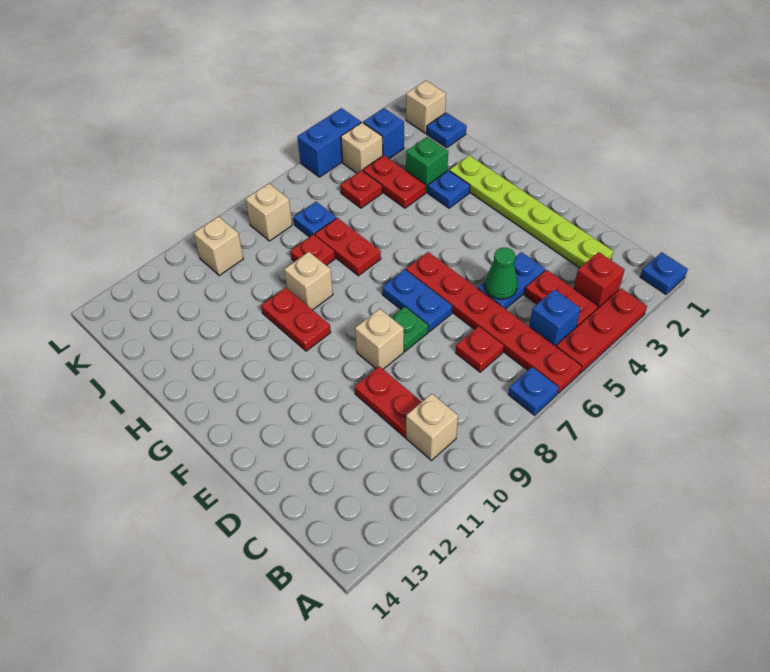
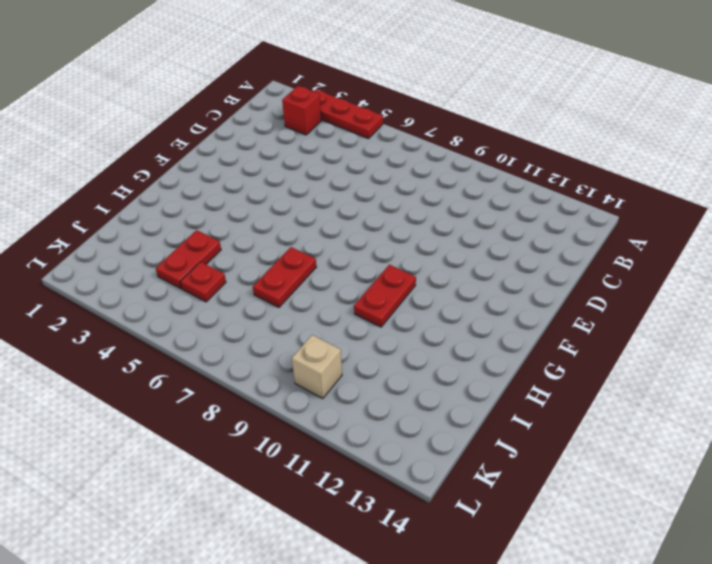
none -> blue 1x1 plate [640,252,688,294]
none -> red 1x6 plate [406,252,582,393]
none -> blue 1x1 plate [508,367,559,415]
none -> red 1x2 plate [525,270,598,328]

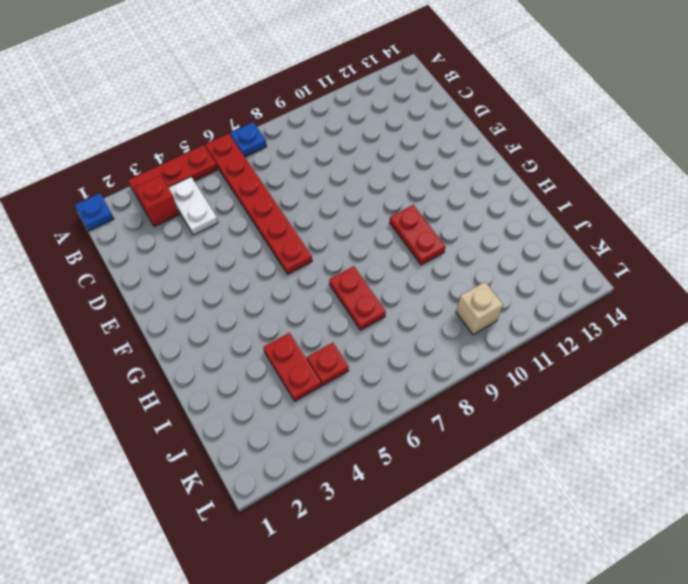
white 1x2 plate [168,177,218,235] -> red 1x2 plate [525,270,598,328]
none -> blue 1x1 brick [529,289,581,346]
none -> tan 1x1 brick [406,394,458,460]
none -> lime 1x6 plate [449,155,613,268]
none -> red 1x1 plate [456,326,504,372]

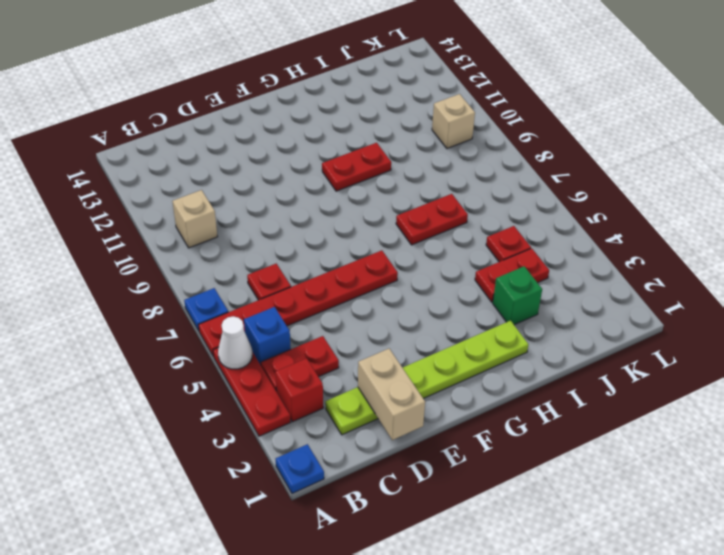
white 1x1 cone [218,316,252,369] -> none
tan 1x2 brick [358,349,425,440] -> none
none -> red 1x2 plate [355,366,421,437]
none -> blue 1x2 plate [478,252,545,309]
none -> blue 1x2 plate [382,270,452,332]
none -> green 1x1 plate [391,307,428,351]

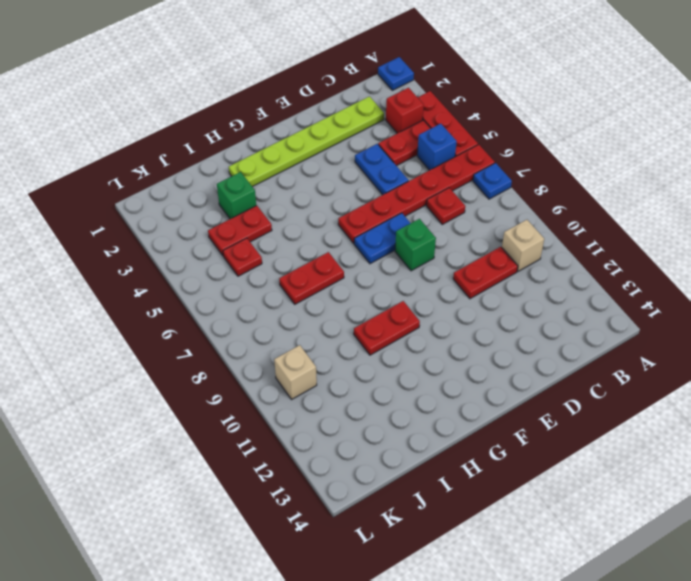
green 1x1 brick [395,219,436,271] -> green 1x1 plate [391,307,428,351]
none -> tan 1x1 brick [355,309,404,369]
none -> blue 1x1 plate [428,170,470,208]
none -> tan 1x1 brick [284,252,333,310]
none -> red 1x1 plate [290,235,335,265]

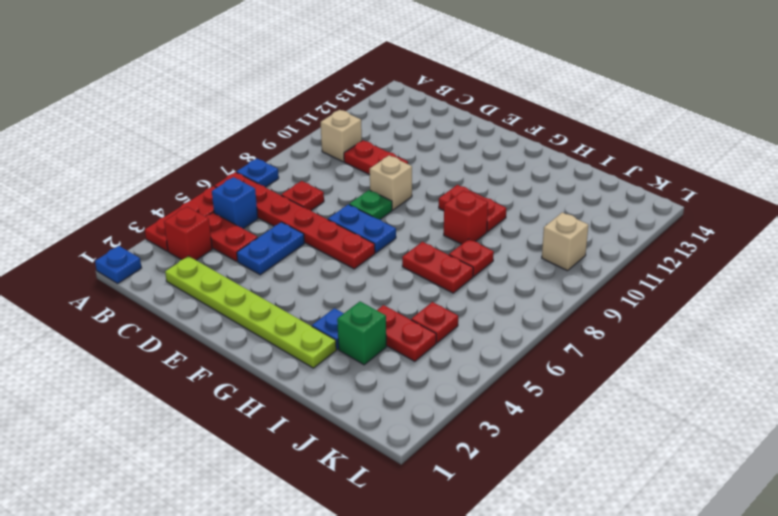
red 1x1 brick [444,190,488,244] -> tan 1x1 brick [284,252,333,310]
none -> blue 1x1 plate [427,113,467,148]
none -> blue 1x1 plate [294,202,336,237]
none -> tan 1x1 brick [406,81,446,133]
none -> blue 1x1 brick [363,108,404,159]

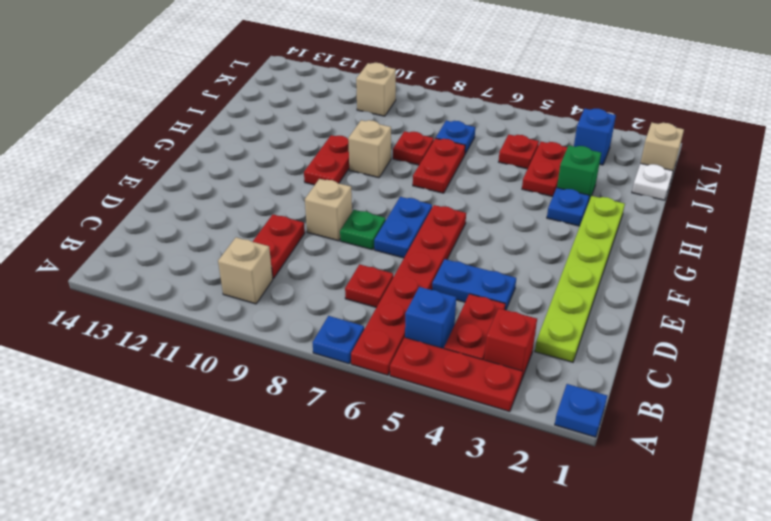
white 1x1 plate [632,163,673,200] -> blue 1x1 plate [427,113,467,148]
none -> tan 1x1 brick [341,122,383,173]
none -> tan 1x1 brick [245,184,292,241]
none -> blue 1x2 brick [297,108,361,177]
none -> green 1x1 cone [485,248,517,299]

